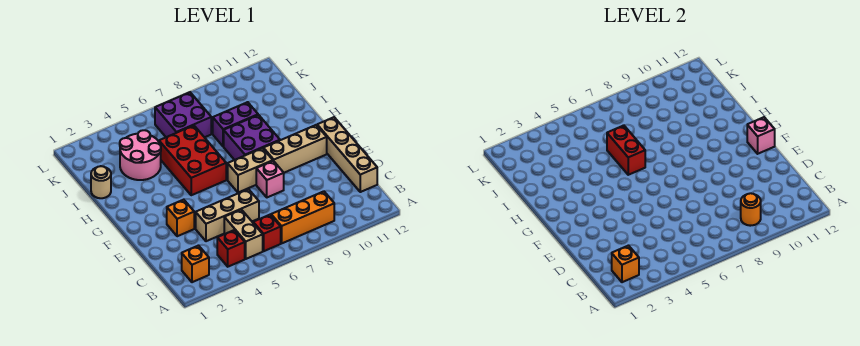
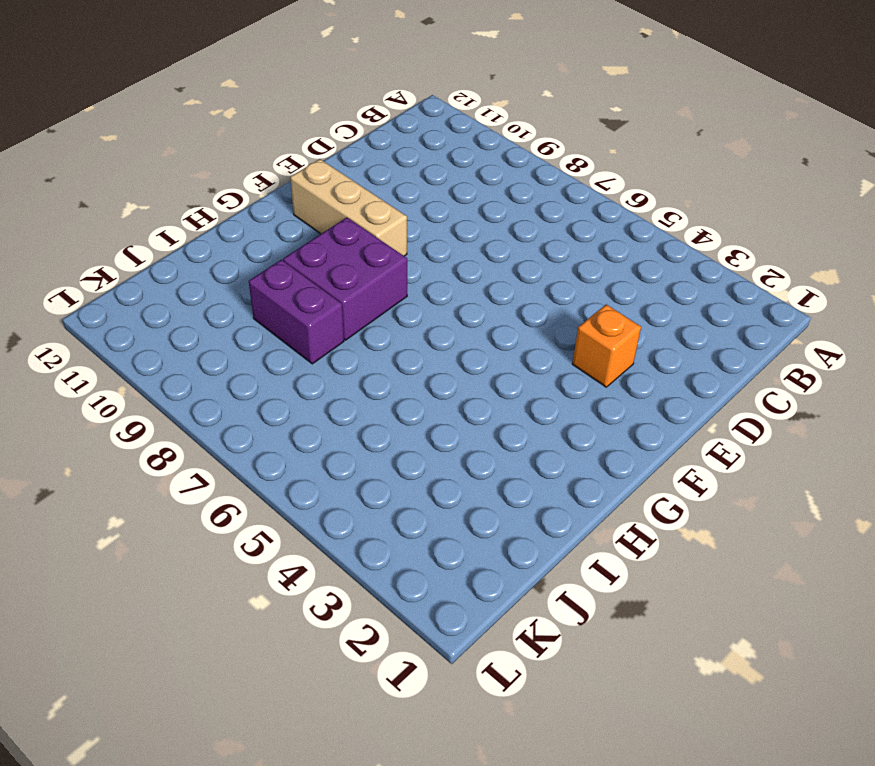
none -> orange 1x1 brick [182,246,209,282]
none -> red 1x1 brick [217,230,245,267]
none -> tan 1x2 brick [224,210,263,259]

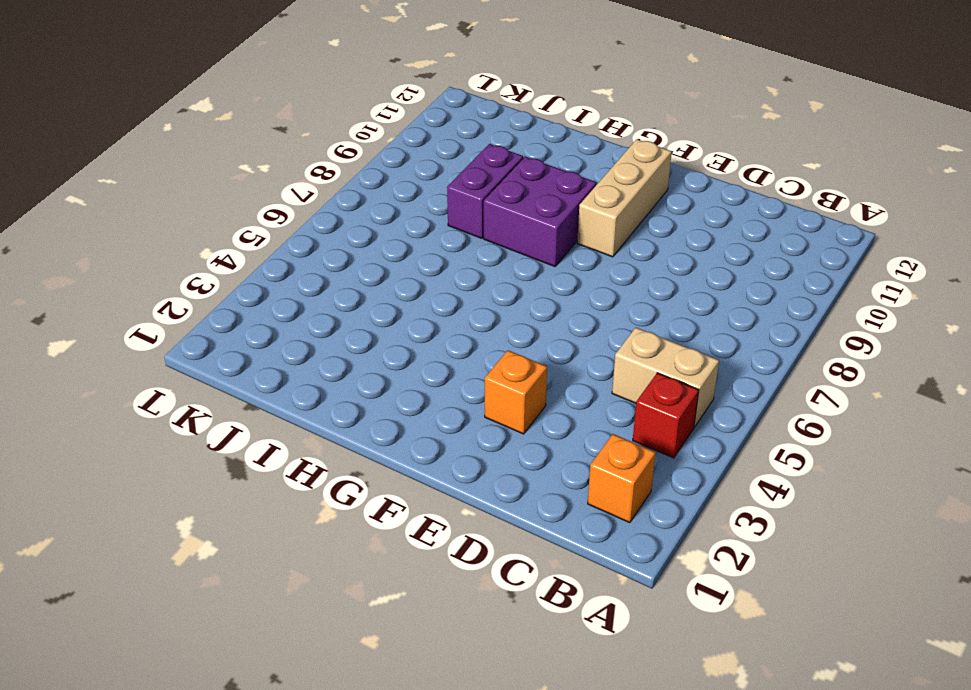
none -> red 1x1 brick [253,215,281,251]
none -> orange 1x3 brick [271,191,334,243]
none -> tan 1x4 brick [317,117,377,192]

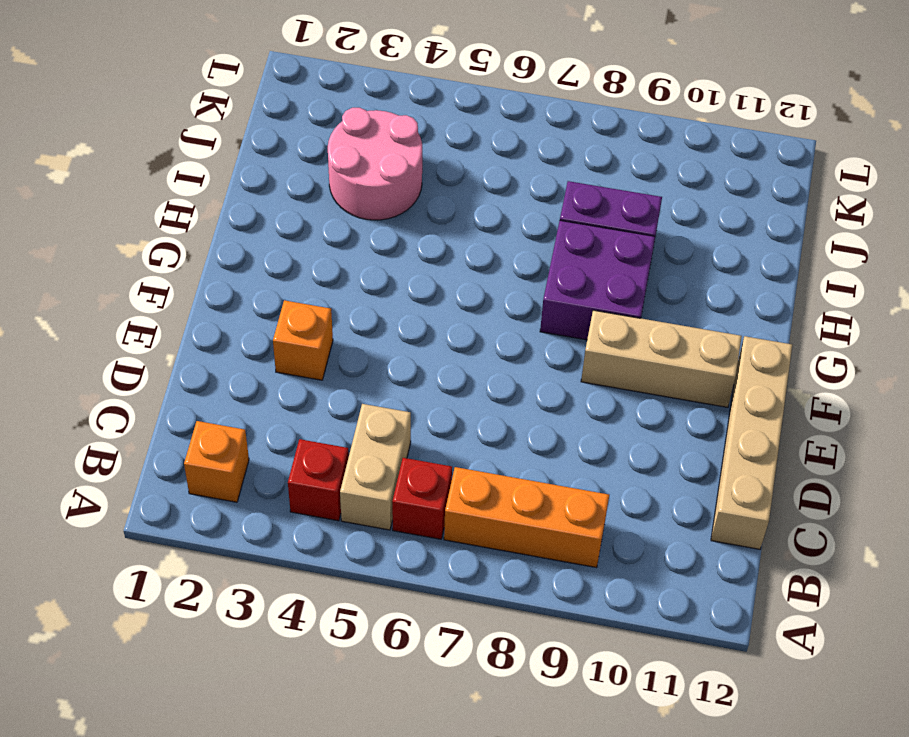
none -> tan 1x3 brick [196,189,259,241]
none -> pink 1x1 brick [256,161,284,197]
none -> tan 1x2 brick [228,148,273,193]

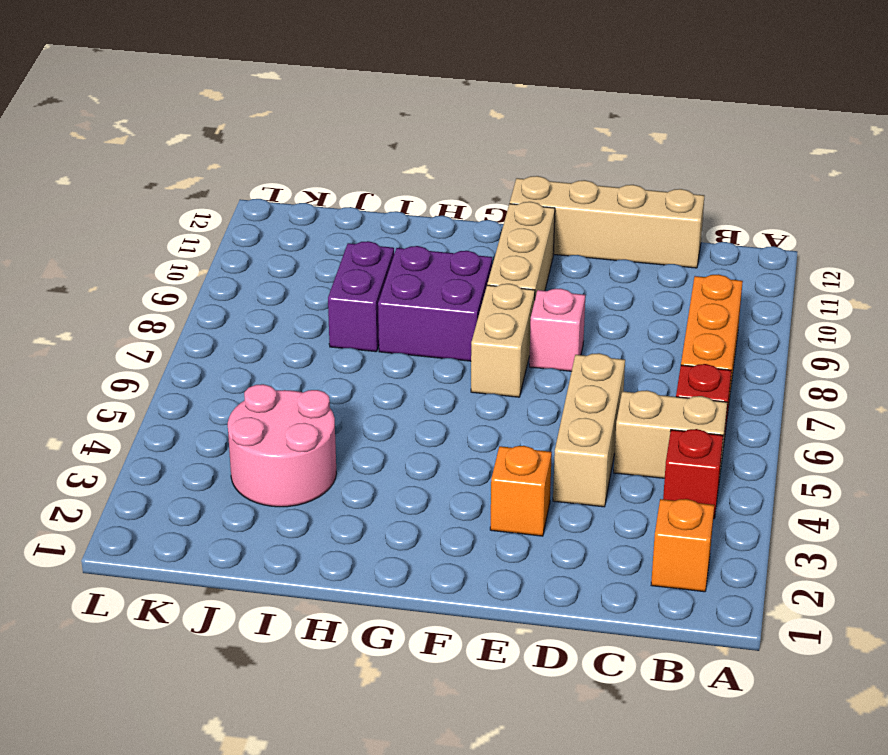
none -> red 2x3 brick [159,125,226,195]
none -> tan 1x1 round brick [91,166,111,198]
none -> purple 2x2 brick [155,92,211,137]

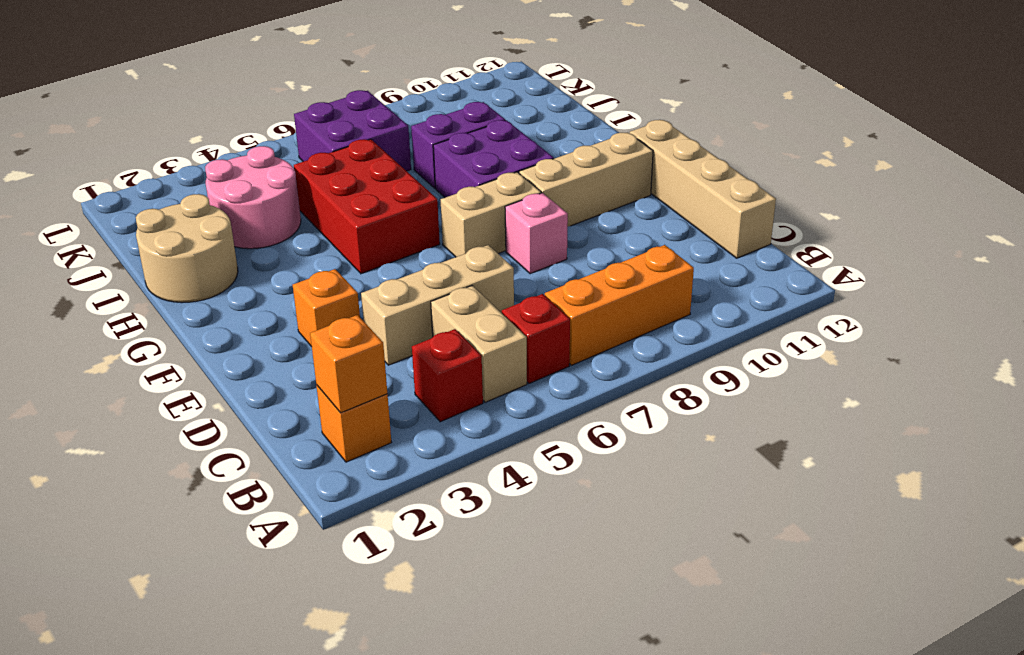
tan 2x2 round brick [136,194,238,303] -> tan 1x1 round brick [91,166,111,198]
none -> orange 1x1 round brick [741,193,761,226]
none -> pink 1x1 brick [747,117,775,154]
none -> red 1x2 brick [607,125,645,175]

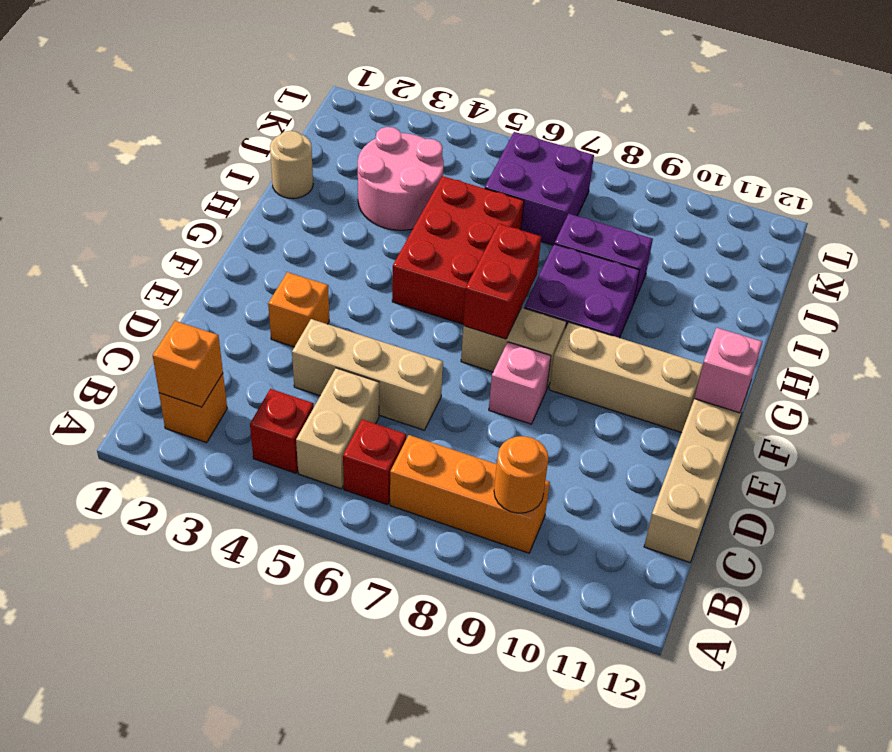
red 1x2 brick [463,224,541,339] -> red 1x2 brick moved to [607,125,645,175]

